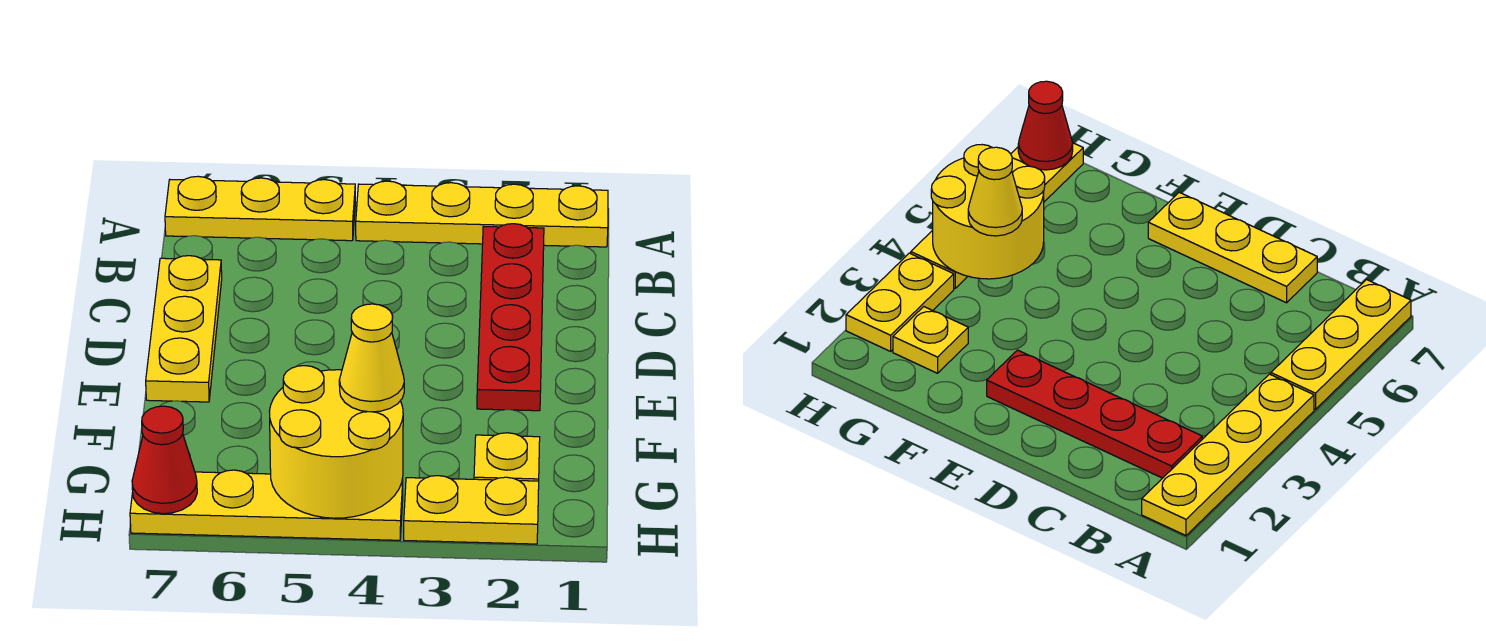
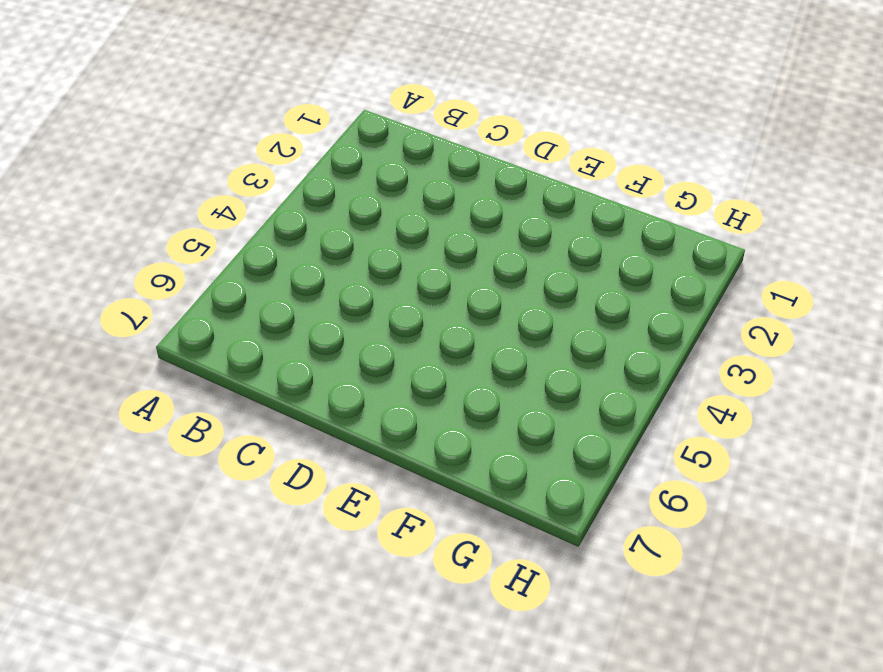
none -> yellow 1x4 plate [356,181,608,247]
none -> yellow 1x3 plate [165,176,355,241]

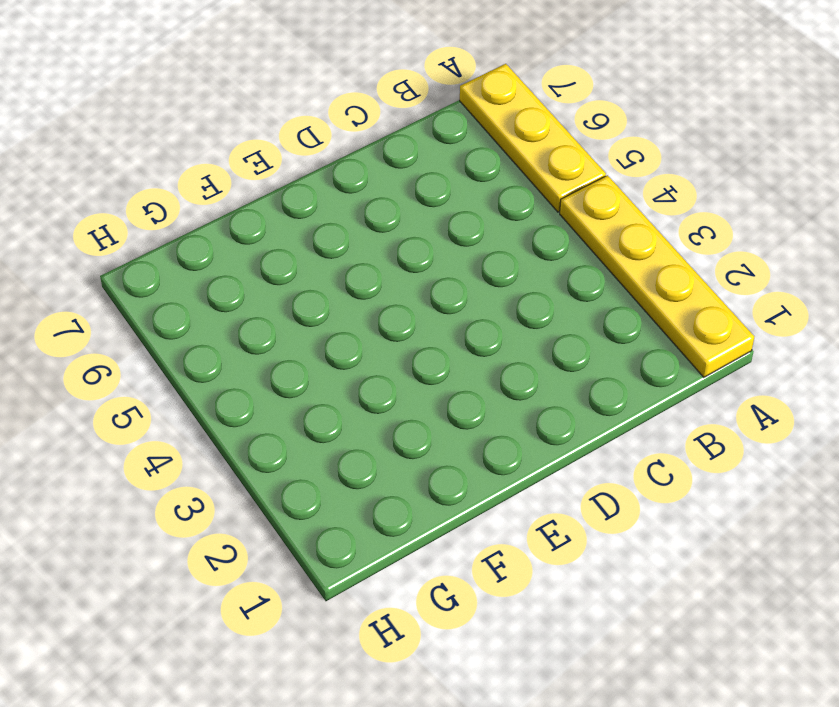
none -> red 1x4 plate [477,224,544,411]
none -> yellow 1x3 plate [146,256,222,402]

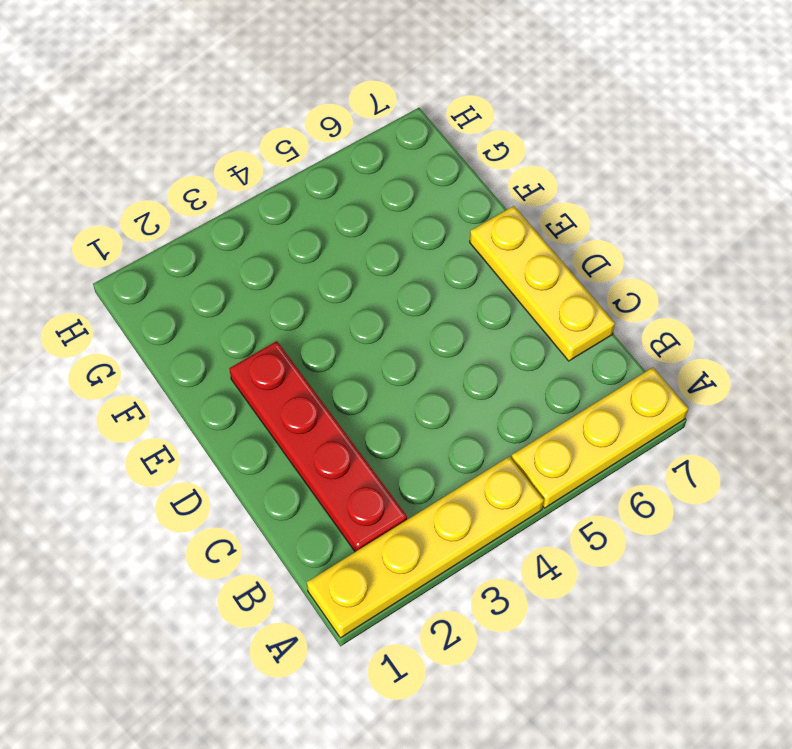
none -> yellow 1x1 plate [474,433,540,481]
none -> yellow 1x2 plate [404,476,539,544]

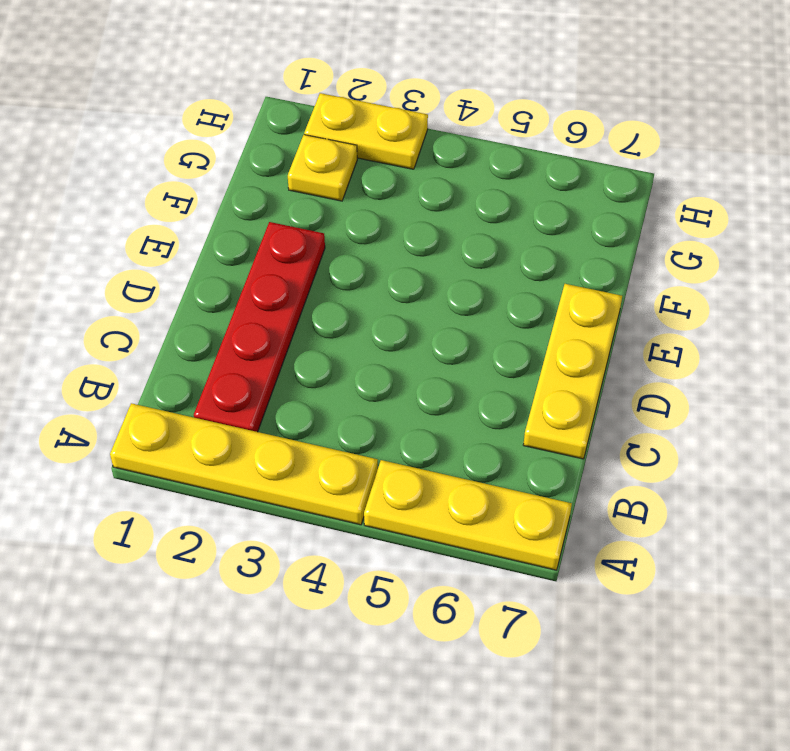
none -> yellow 1x4 plate [130,470,403,540]
none -> yellow 2x2 round brick [269,366,403,518]

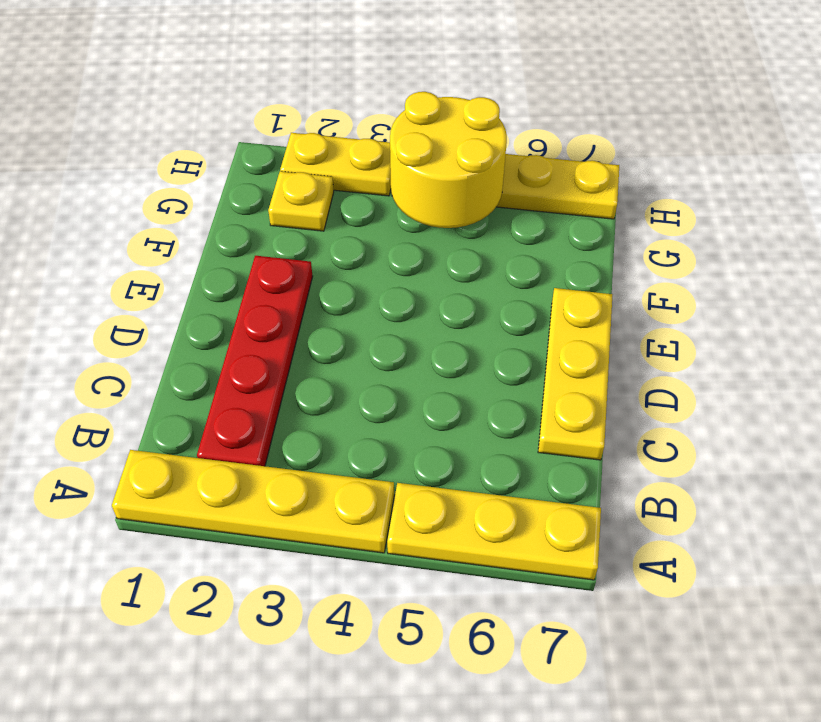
none -> red 1x1 cone [132,406,197,514]
none -> yellow 1x1 cone [339,304,404,412]

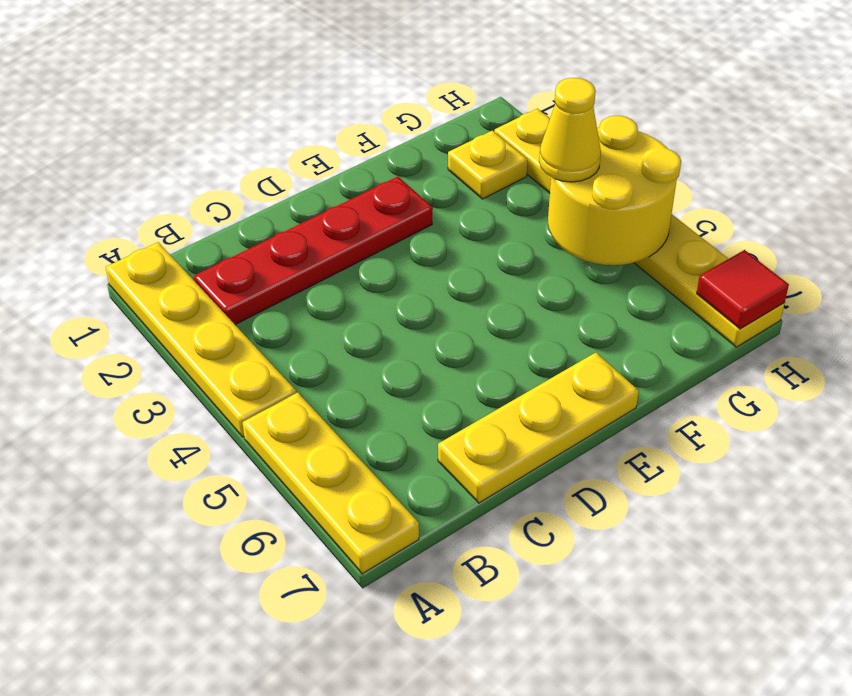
red 1x1 tile [697,250,789,329] -> red 1x1 cone [132,406,197,514]

